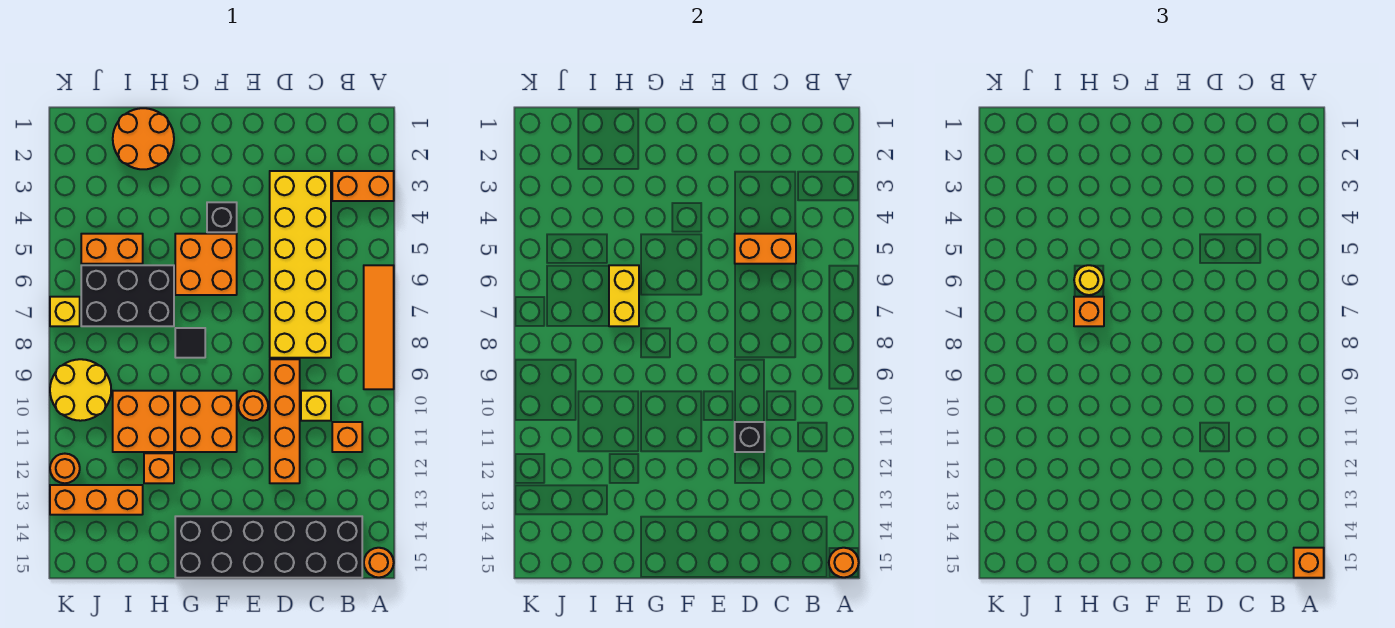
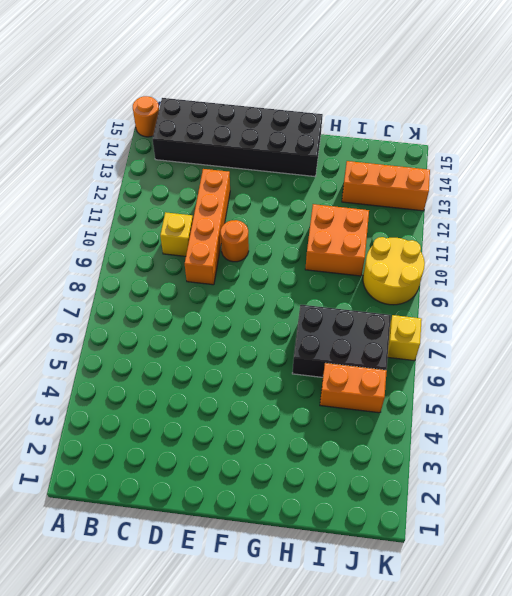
none -> orange 1x2 brick [332,171,394,201]
none -> orange 1x4 tile [364,265,394,389]
none -> orange 1x1 brick [332,422,362,452]

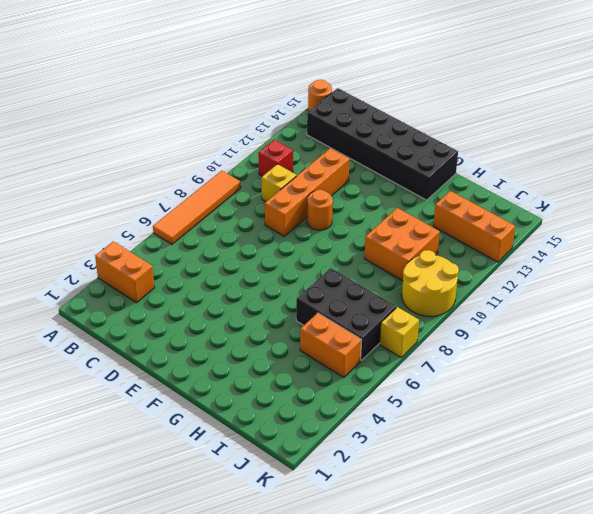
red 1x1 brick [258,140,293,176] -> orange 1x1 brick [332,422,362,452]
none -> yellow 2x6 brick [270,171,331,358]
none -> black 1x1 brick [207,202,237,232]
none -> orange 2x2 brick [175,234,237,295]

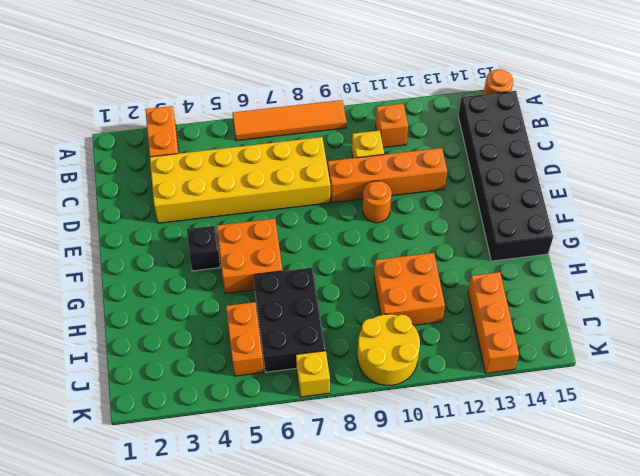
none -> orange 2x2 brick [175,391,237,452]
none -> black 1x1 tile [175,328,205,358]
none -> orange 2x2 round brick [113,108,174,169]

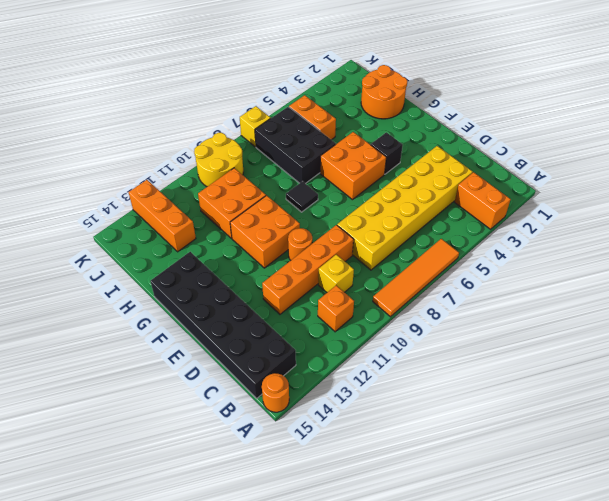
none -> orange 1x1 brick [144,453,174,483]
none -> orange 1x1 round brick [50,454,80,483]
none -> orange 1x1 round brick [829,548,859,577]

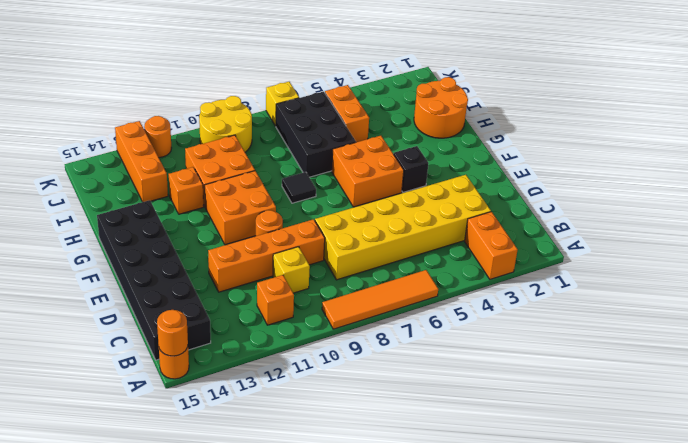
none -> orange 1x2 brick [735,234,796,264]
none -> black 1x1 brick [735,422,765,452]
none -> yellow 1x2 brick [609,265,639,326]

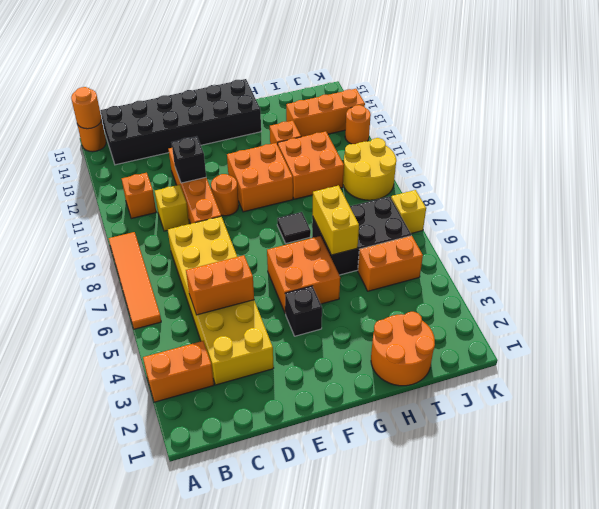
none -> orange 1x1 brick [1294,548,1324,578]
none -> yellow 1x1 round brick [1074,265,1104,295]
none -> orange 1x1 brick [1074,297,1104,326]

